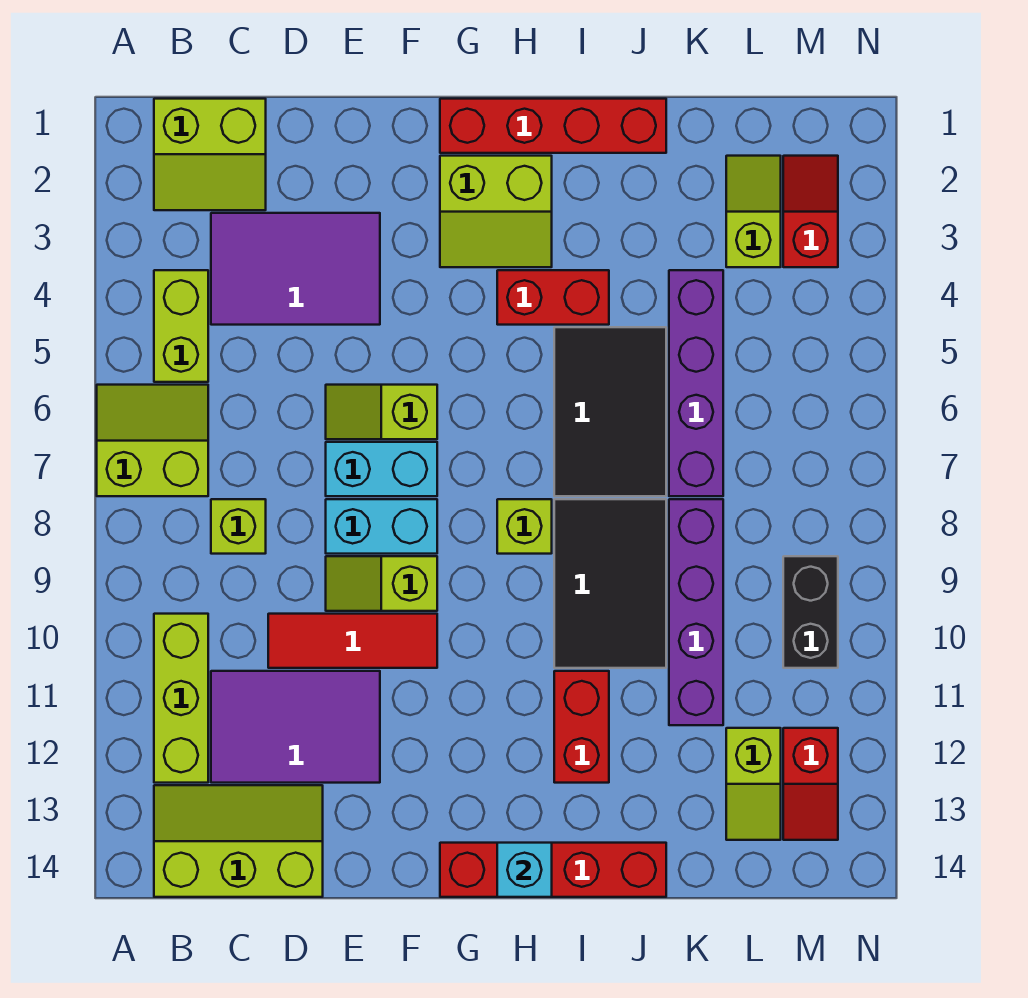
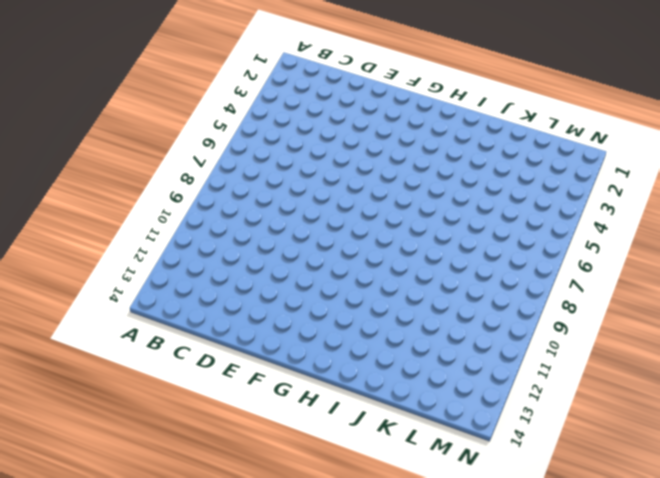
none -> lime 2x2 slope [97,385,208,496]
none -> lime 2x2 slope [154,99,266,210]
none -> lime 1x2 brick [154,270,208,382]

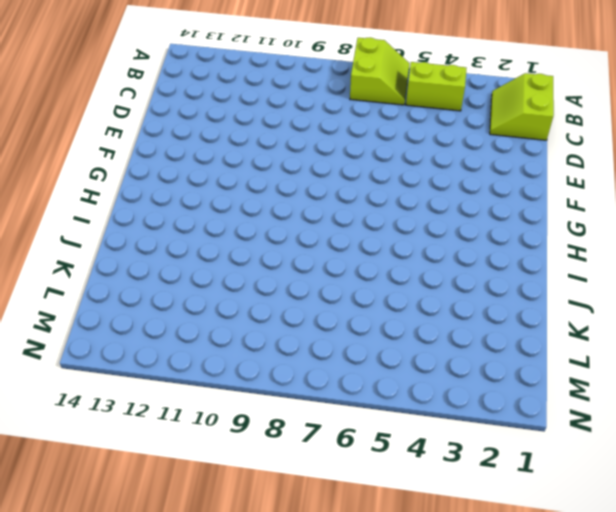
none -> lime 1x3 brick [154,614,208,783]
none -> lime 2x3 slope [154,785,323,897]
none -> purple 2x3 tile [211,213,380,325]

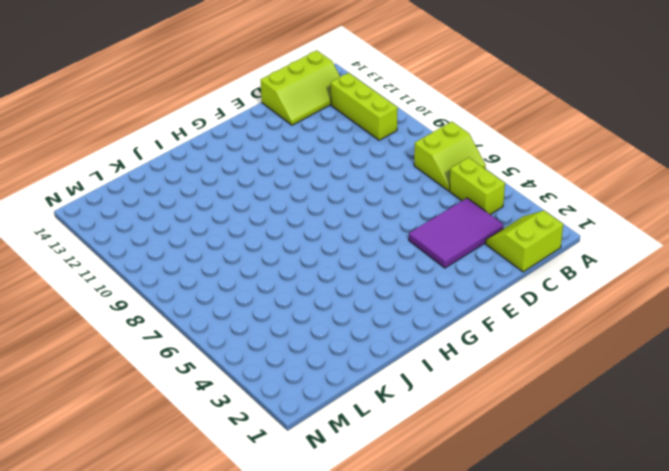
none -> lime 1x1 brick [211,499,266,554]
none -> purple 2x3 tile [211,671,380,783]
none -> red 1x3 tile [268,614,437,668]

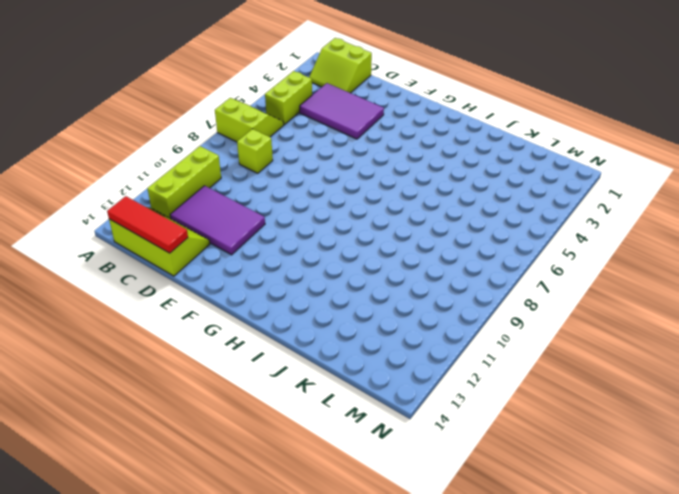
red 1x3 tile [107,196,188,253] -> red 1x3 tile moved to [268,614,437,668]
none -> lime 1x2 slope [326,385,437,439]
none -> cyan 1x2 brick [326,442,437,496]
none -> cyan 1x2 brick [326,499,437,554]

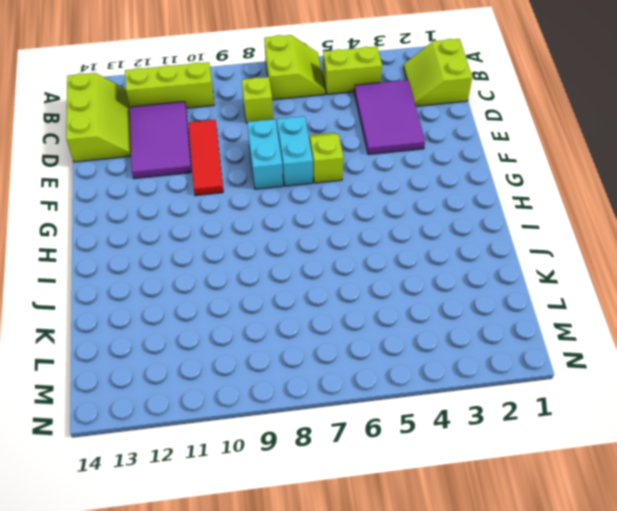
none -> lime 1x2 slope [326,556,437,611]
none -> red 1x4 brick [440,99,666,153]
none -> lime 2x2 slope [440,156,552,267]

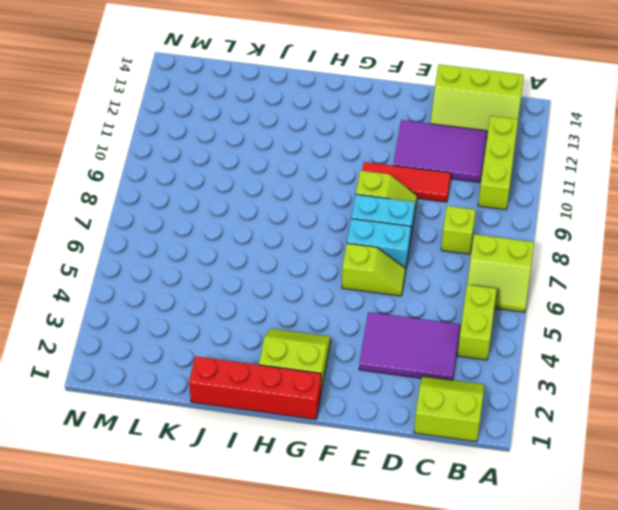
none -> red 1x4 brick [440,843,666,897]
none -> red 1x2 brick [497,270,609,325]
none -> lime 1x1 brick [497,499,552,554]

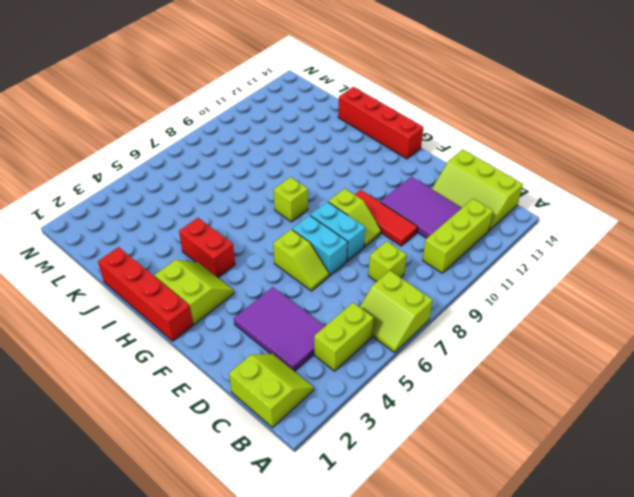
none -> black 2x3 tile [554,327,666,496]
none -> black 2x3 tile [554,499,666,668]
none -> red 1x2 brick [554,671,609,783]

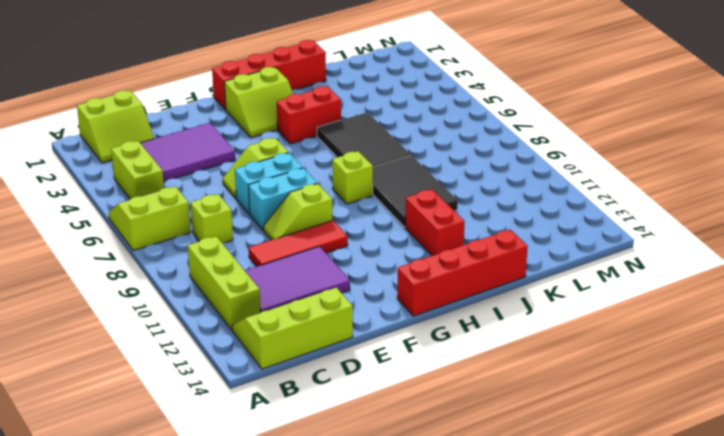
none -> purple 1x4 brick [669,270,723,496]
none -> purple 1x4 brick [669,499,723,725]
none -> lime 1x2 slope [726,156,781,267]

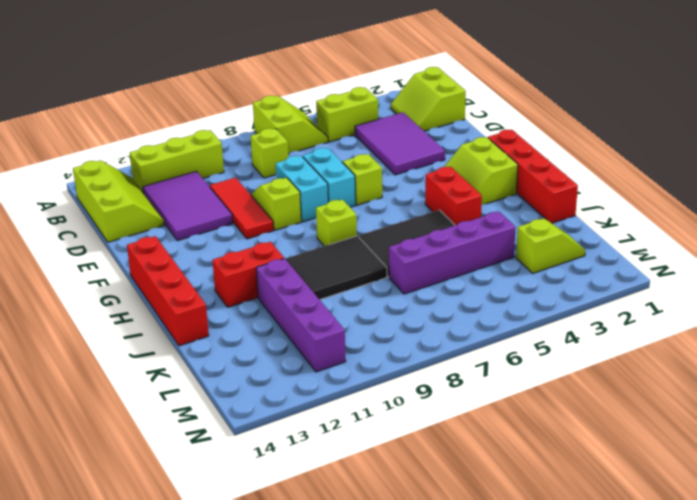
purple 1x4 brick [256,258,346,372] -> purple 1x4 brick turned to [669,499,723,725]
none -> lime 1x2 slope [726,728,781,840]
none -> red 1x2 slope [783,156,838,267]
none -> black 1x2 brick [783,556,838,668]

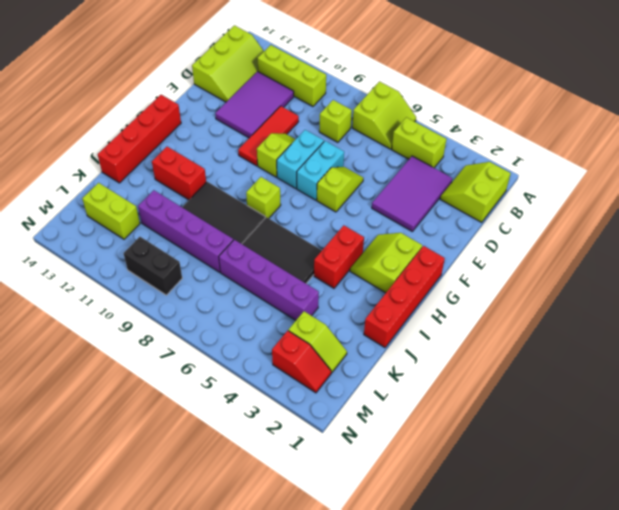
lime 1x2 brick [82,183,140,239] -> lime 1x2 slope [726,728,781,840]
none -> red 1x2 slope [783,728,838,840]
none -> cyan 1x1 brick [497,843,552,897]

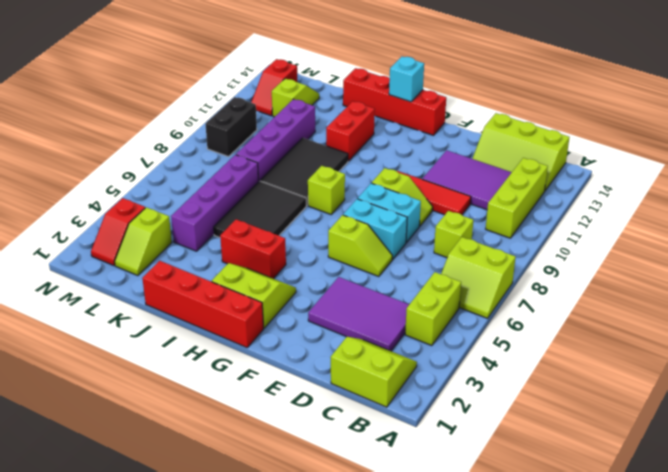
red 1x2 slope [251,59,297,116] -> red 1x2 slope turned to [783,728,838,840]

